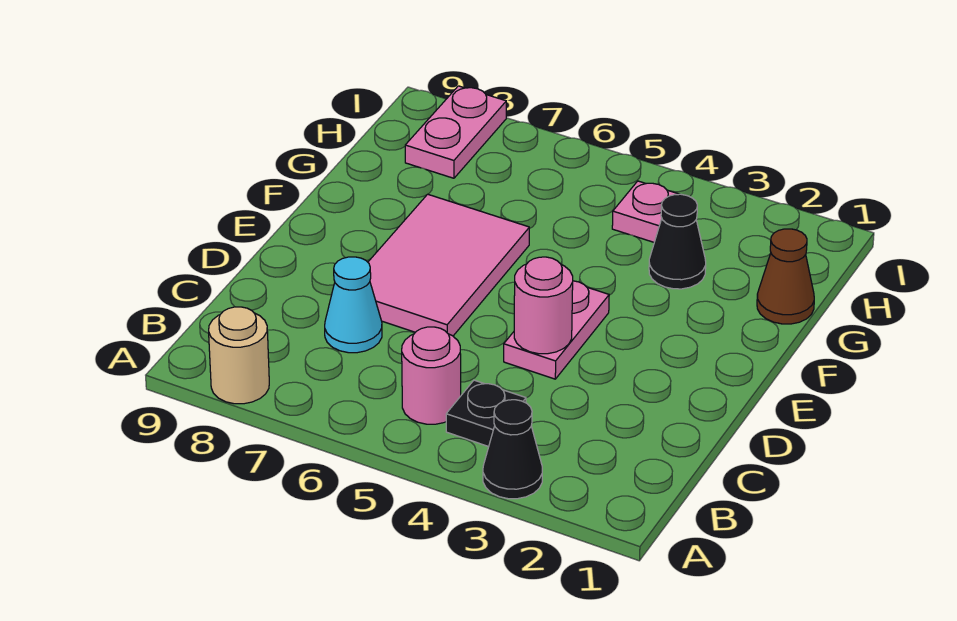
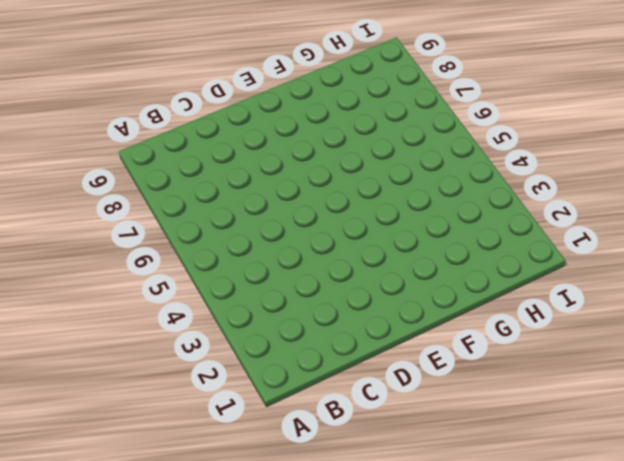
none -> black 1x1 cone [483,400,542,499]
none -> tan 1x1 round brick [209,307,269,404]
none -> black 1x1 plate [446,380,526,447]

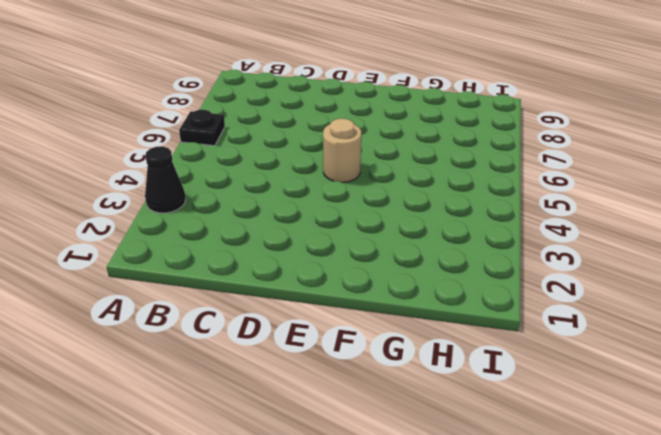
black 1x1 plate [179,110,225,146] -> black 1x1 plate moved to [446,380,526,447]
tan 1x1 round brick [323,118,361,182] -> tan 1x1 round brick moved to [209,307,269,404]
none -> pink 1x1 round brick [402,327,461,424]
none -> cyan 1x1 cone [325,257,382,353]
none -> pink 1x2 plate [504,281,609,379]

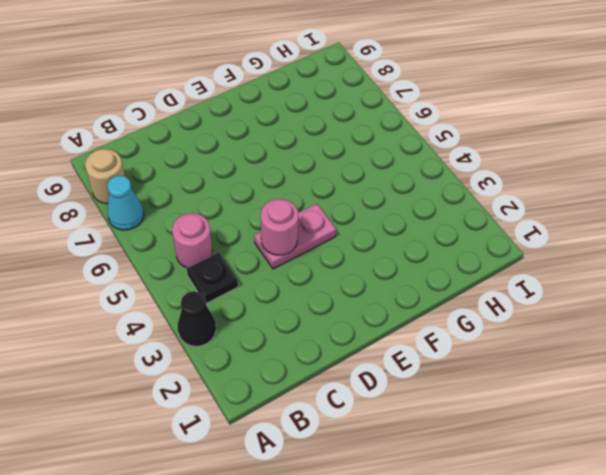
cyan 1x1 cone [107,175,144,230] -> cyan 1x1 cone moved to [325,257,382,353]
none -> pink 2x3 tile [368,194,529,336]
none -> brown 1x1 cone [757,229,814,324]
none -> black 1x1 cone [649,194,706,289]

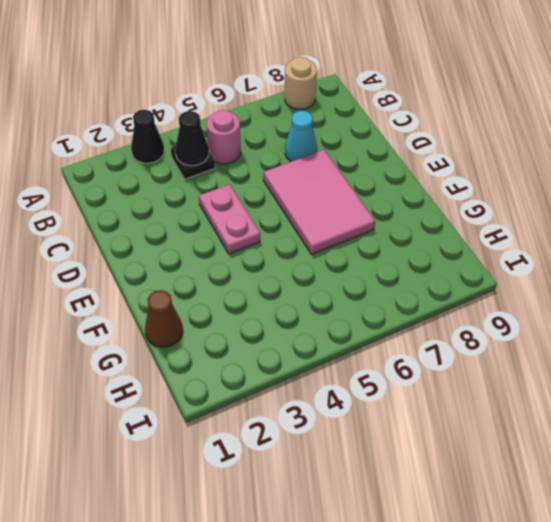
black 1x1 cone [175,111,209,166] -> black 1x1 cone moved to [649,194,706,289]
none -> pink 1x1 plate [612,181,679,242]
none -> pink 1x2 plate [405,86,506,178]
none -> pink 1x1 round brick [514,257,573,354]

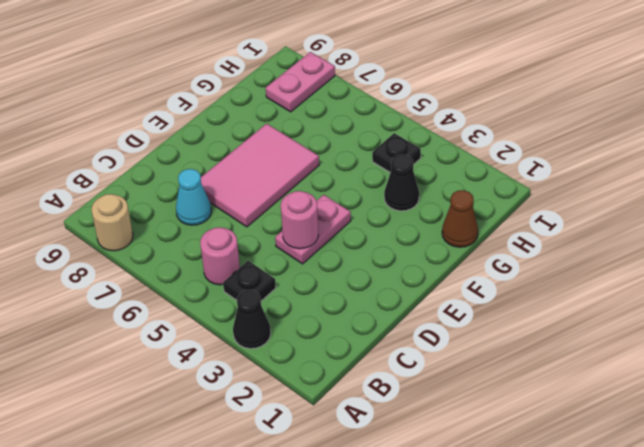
black 1x1 plate [372,133,421,172] -> pink 1x1 plate [612,181,679,242]

